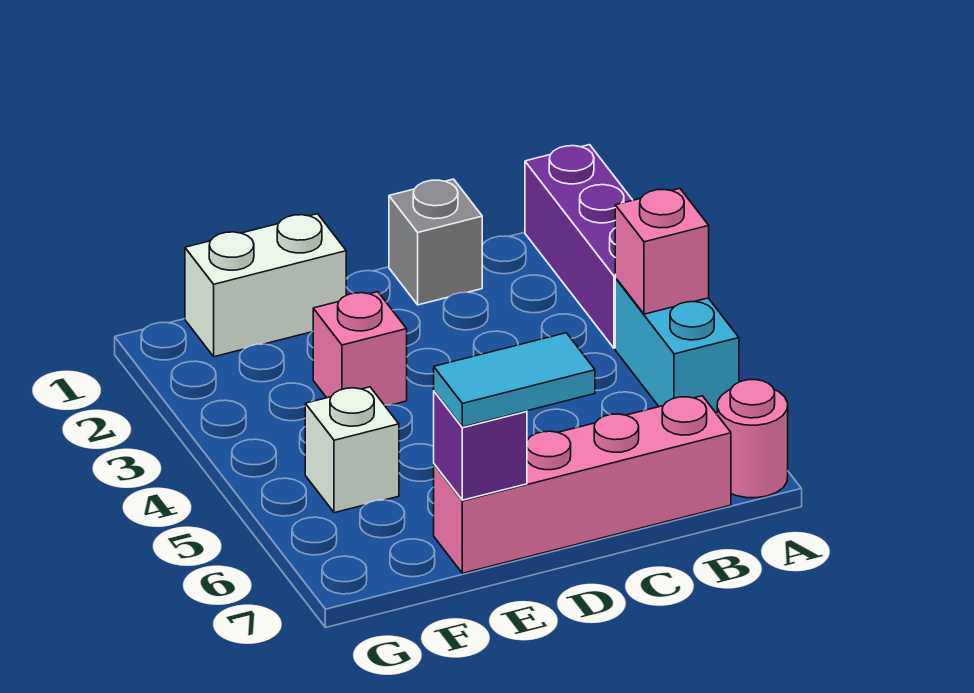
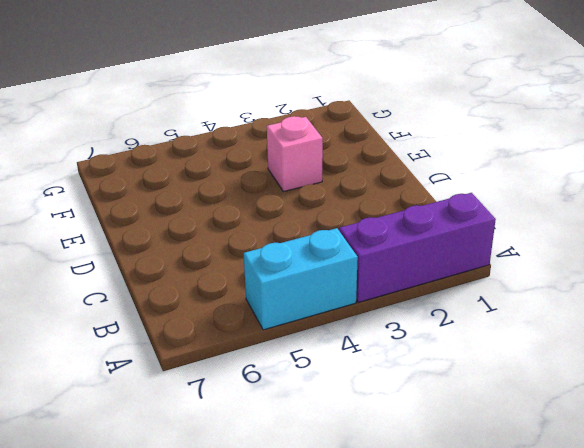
none -> pink 1x1 round brick [717,380,788,498]
none -> pink 1x4 brick [434,396,731,573]

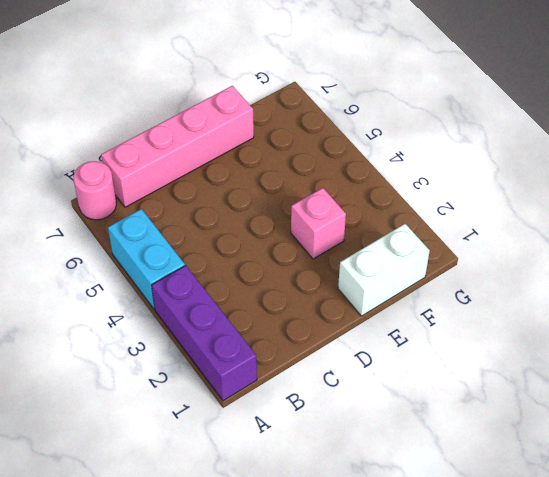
none -> grey 1x1 brick [389,179,482,305]
none -> white 1x1 brick [305,387,399,513]

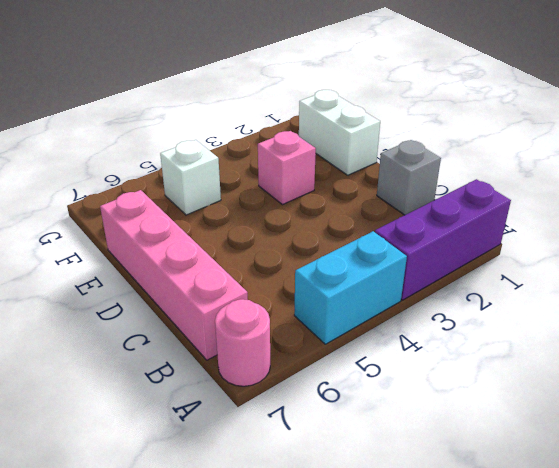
none -> pink 1x1 brick [615,189,709,314]
none -> purple 1x1 brick [434,391,527,500]

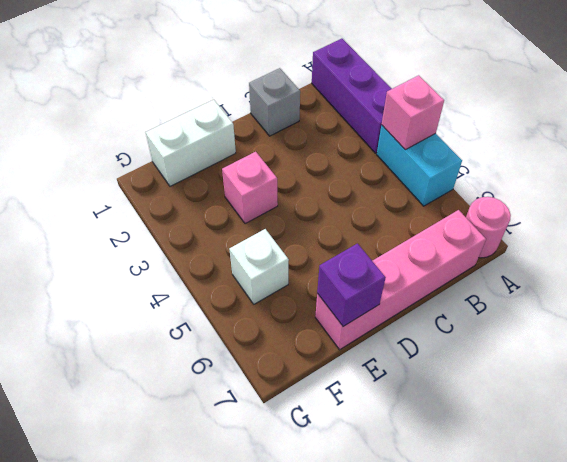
none -> cyan 1x2 tile [434,333,595,427]

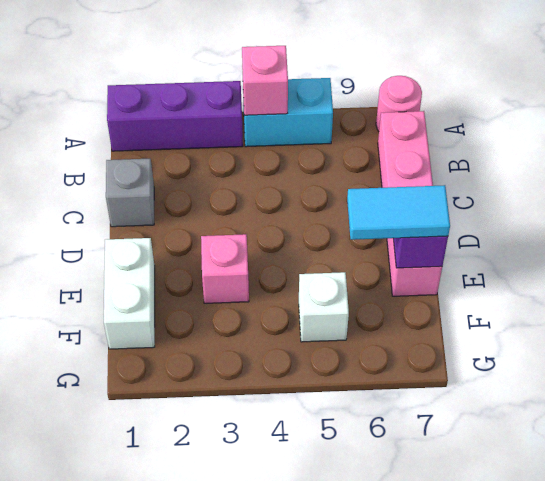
cyan 1x2 tile [347,185,450,240] -> cyan 1x2 tile turned to [434,333,595,427]

